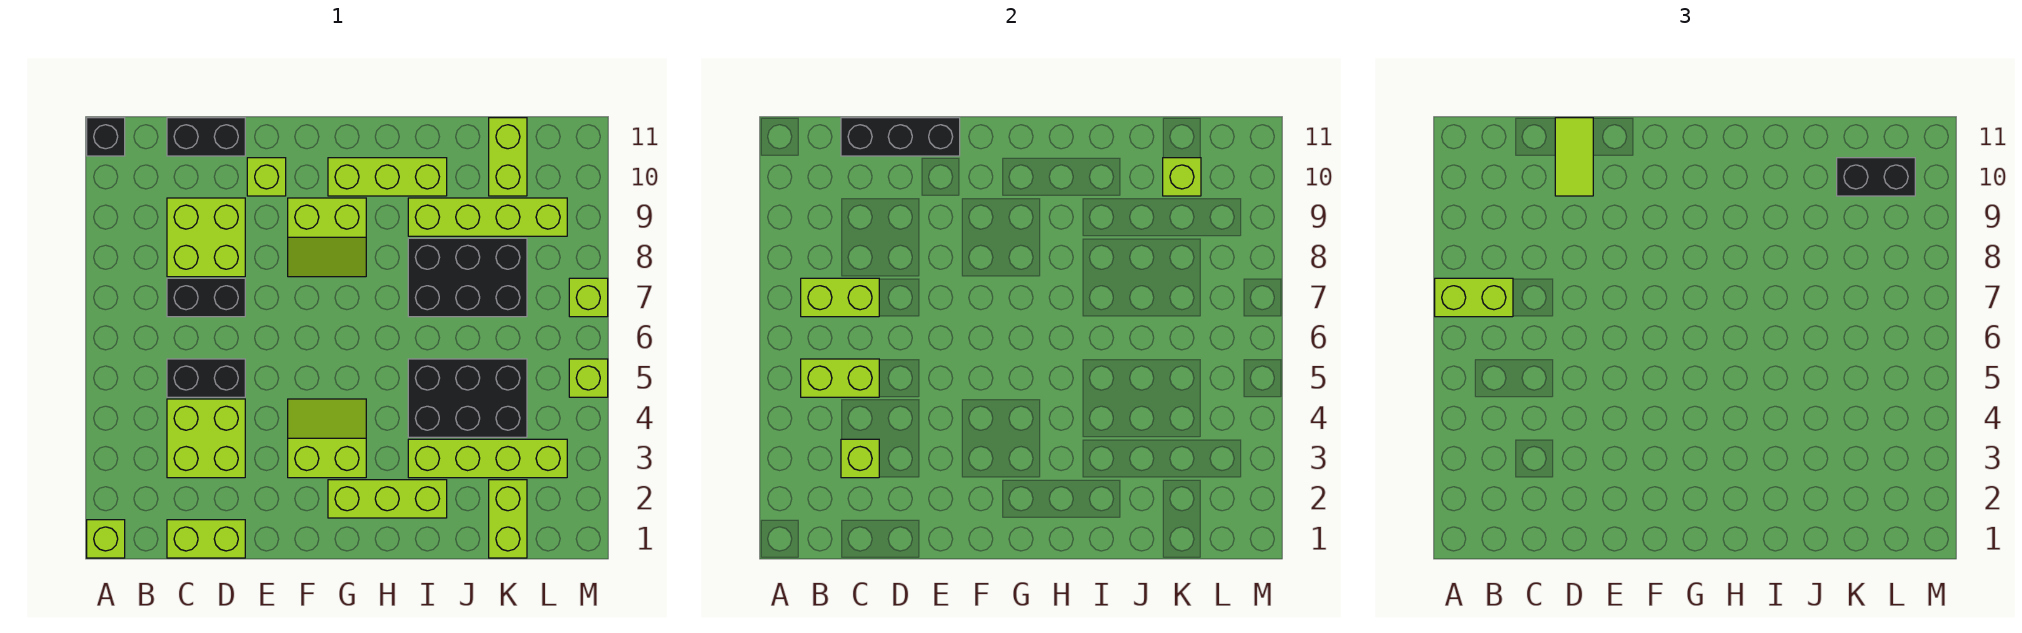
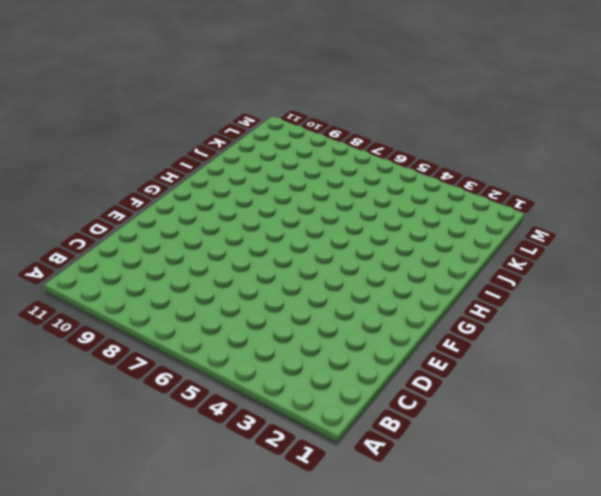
none -> lime 1x1 brick [87,520,125,558]
none -> black 1x1 brick [87,118,125,156]
none -> lime 1x2 brick [167,520,245,558]

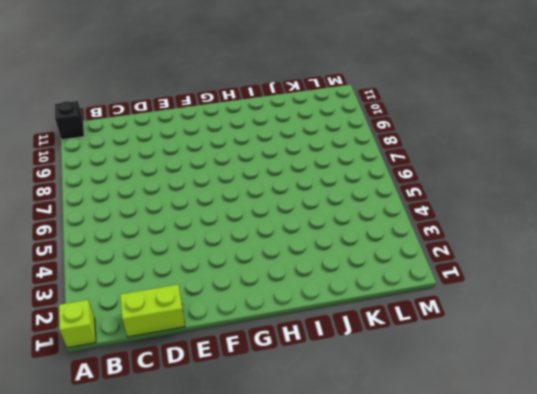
none -> lime 2x2 brick [167,399,245,478]
none -> black 1x2 brick [167,359,245,397]
none -> black 1x2 brick [167,278,245,317]

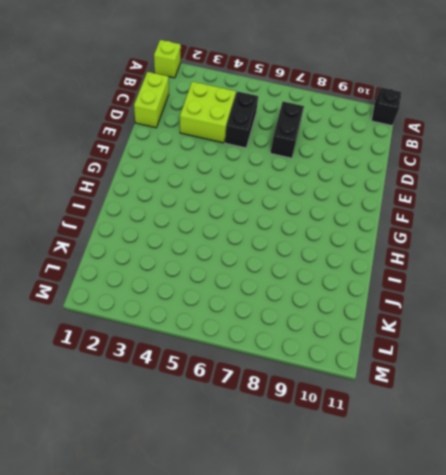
none -> lime 2x2 brick [167,198,245,277]
none -> black 1x2 brick [167,118,245,156]
none -> lime 1x1 brick [247,158,286,196]

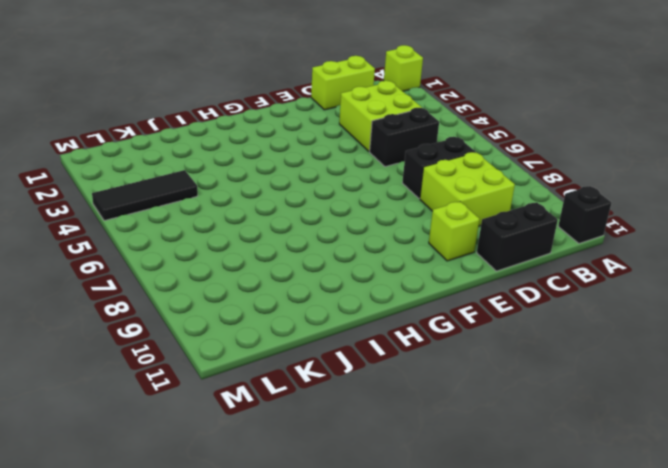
black 1x3 tile [92,170,198,221] -> black 2x3 brick [408,359,527,437]
none -> lime 2x2 slope [288,399,366,478]
none -> lime 2x2 slope [288,198,366,277]
none -> lime 1x3 brick [328,480,447,518]

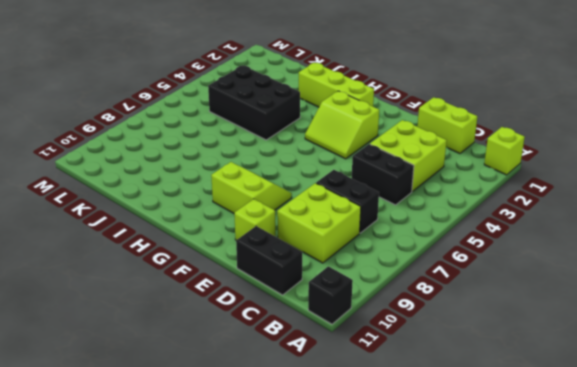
none -> lime 1x3 brick [328,158,447,196]
none -> lime 1x4 brick [408,439,567,478]
none -> black 2x3 brick [408,238,527,317]

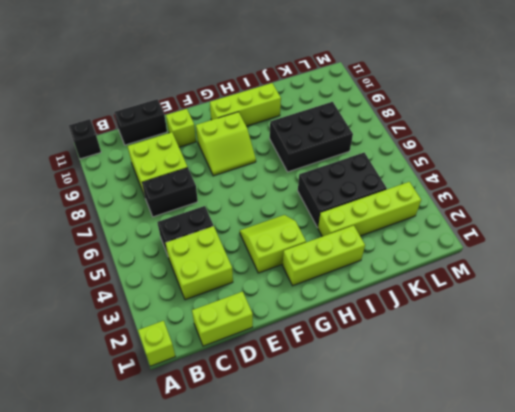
none -> lime 1x4 brick [408,198,567,236]
none -> lime 1x2 brick [489,480,527,558]
none -> lime 1x2 brick [489,118,527,196]

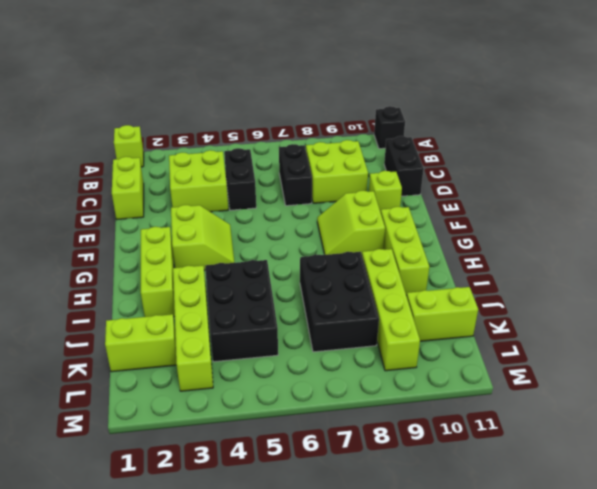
none -> lime 1x1 brick [569,359,608,397]
none -> lime 1x1 brick [569,278,608,317]
none -> lime 1x2 brick [801,359,879,397]

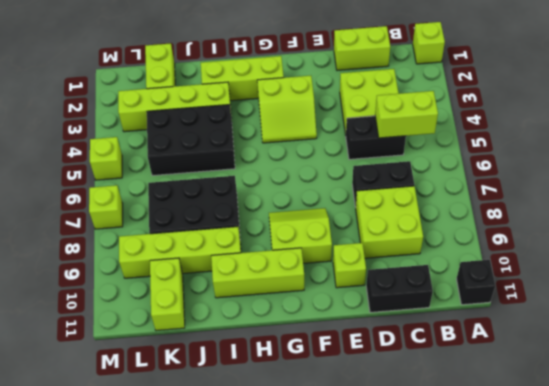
none -> lime 1x2 brick [801,278,879,317]
none -> lime 1x1 brick [841,439,879,478]
none -> black 1x3 brick [841,118,960,156]

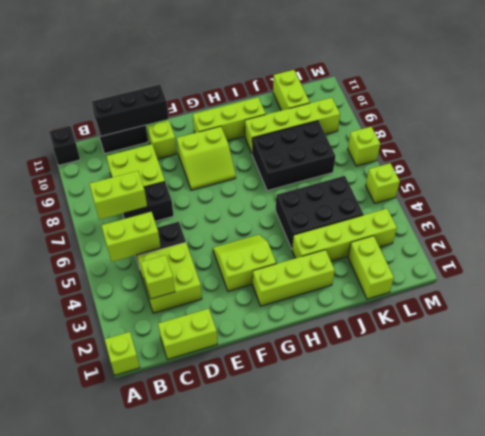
none -> lime 1x1 brick [1163,158,1201,196]
none -> lime 1x2 brick [1435,278,1513,317]
none -> lime 1x2 tile [1555,118,1593,196]

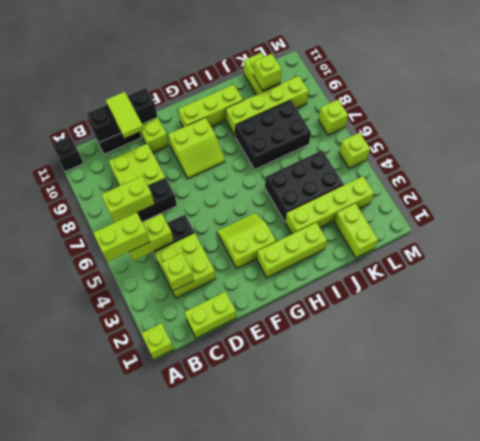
lime 1x2 brick [93,213,150,262] -> lime 1x2 brick moved to [1435,278,1513,317]
none -> black 1x2 brick [1837,158,1915,196]

